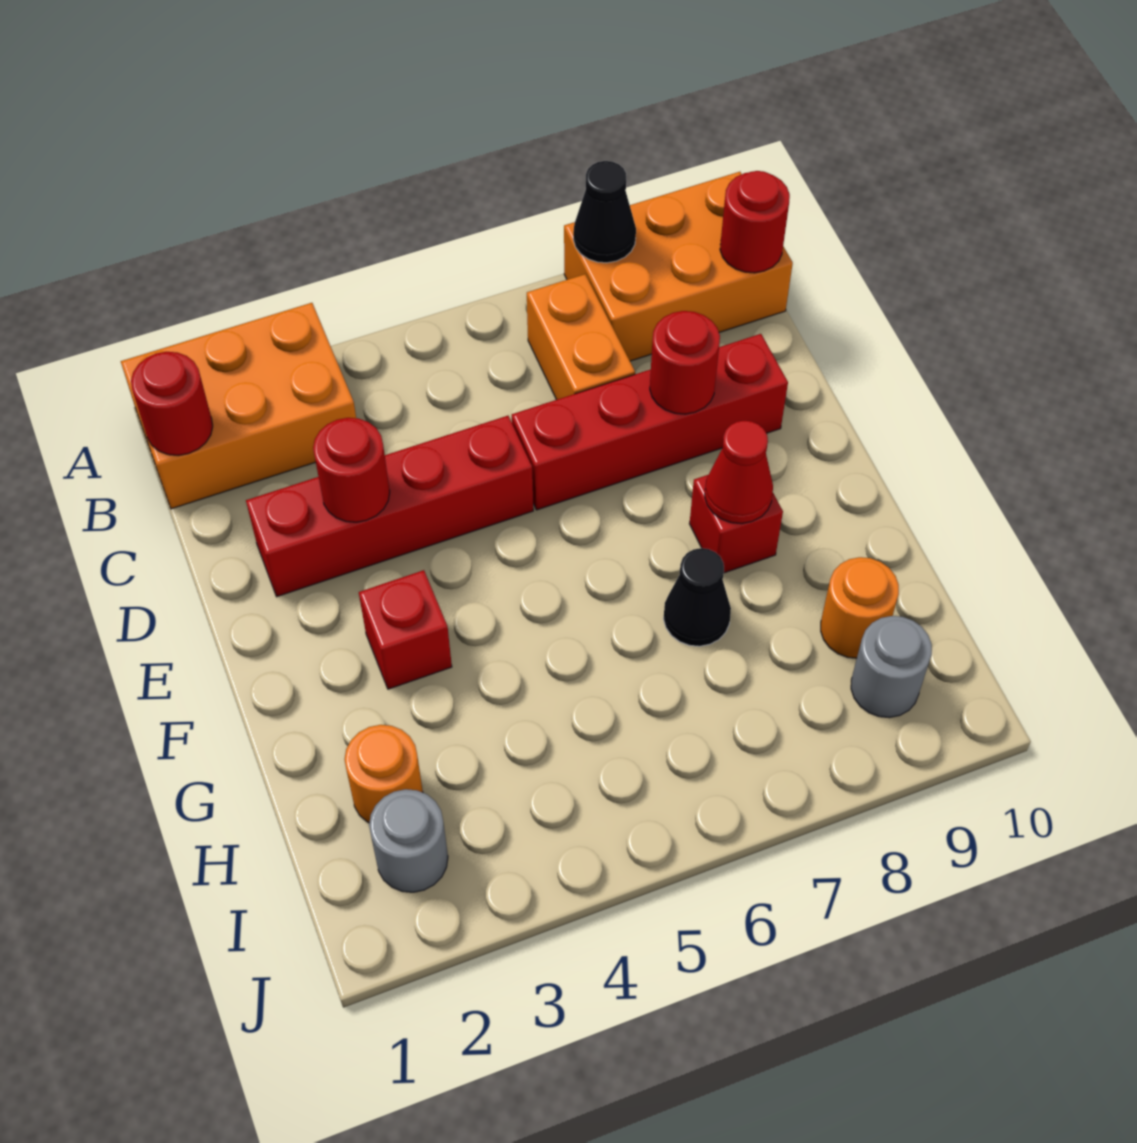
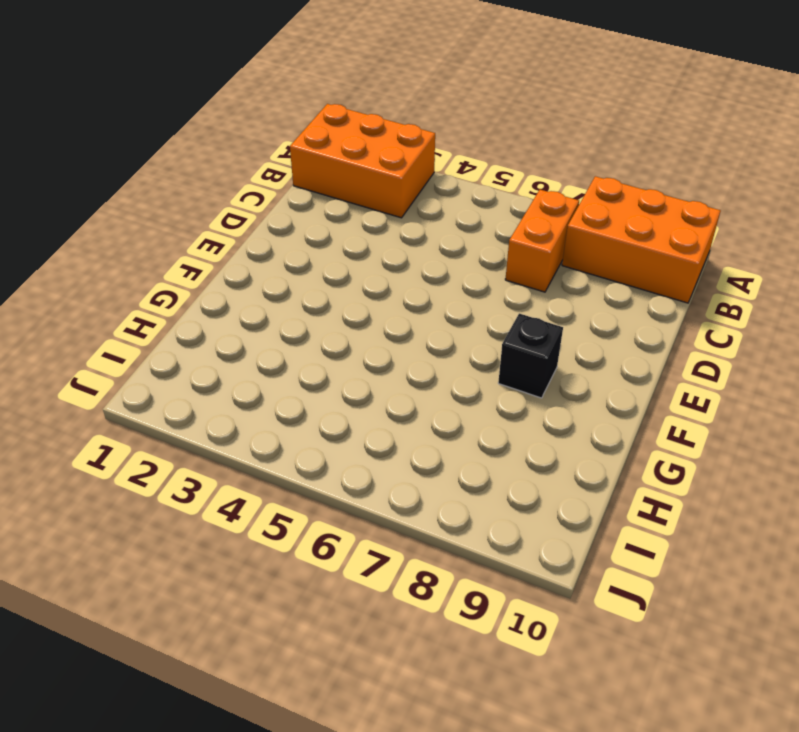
black 1x1 brick [498,313,563,398] -> red 1x1 brick [689,475,783,573]
none -> red 1x4 brick [246,416,533,597]
none -> red 1x4 brick [512,334,788,510]
none -> red 1x1 brick [359,570,452,689]

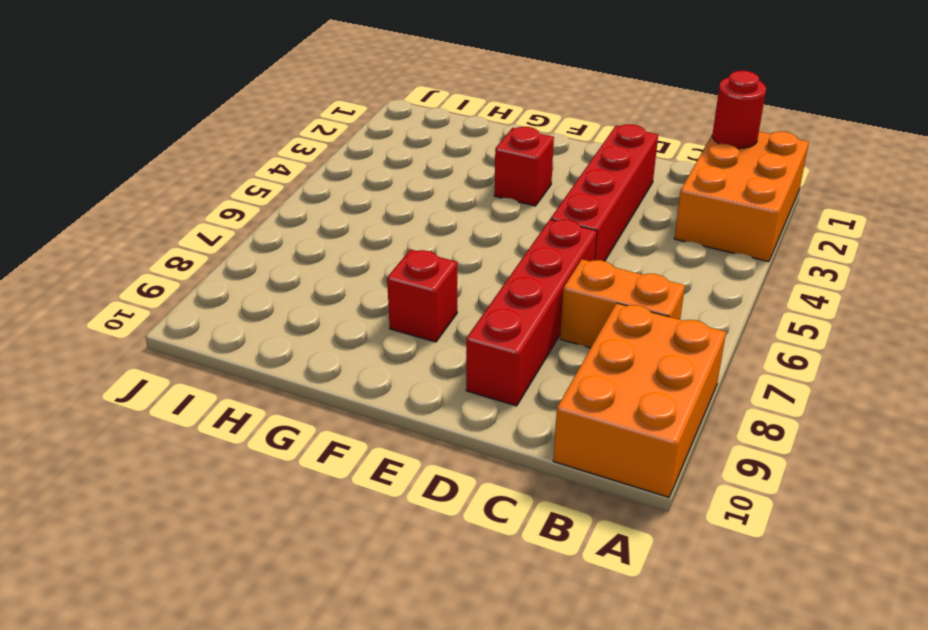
none -> black 1x1 cone [663,548,731,646]
none -> orange 1x1 round brick [344,725,423,823]
none -> orange 1x1 round brick [821,557,899,658]

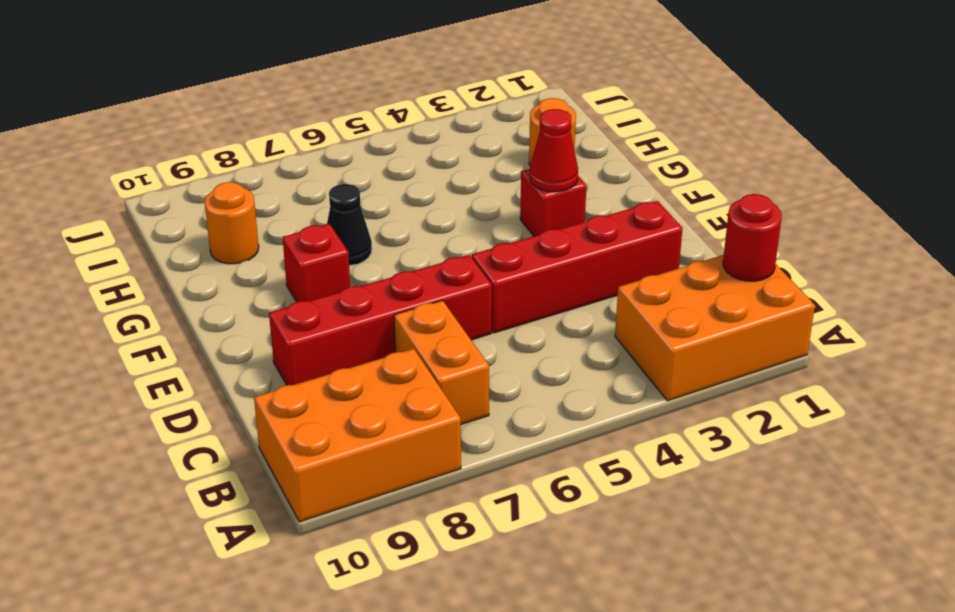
red 1x1 cone [530,109,578,192] -> red 1x1 cone moved to [705,421,773,524]
none -> grey 1x1 round brick [369,789,448,892]
none -> grey 1x1 round brick [851,616,932,718]
none -> black 1x1 cone [573,161,636,263]

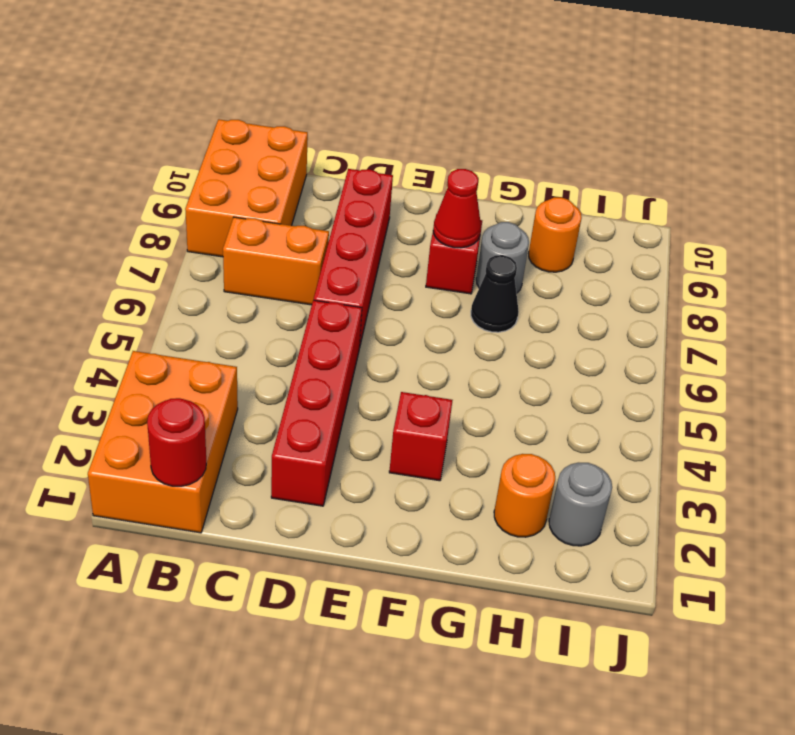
grey 1x1 round brick [476,222,529,293] -> grey 1x1 round brick moved to [851,616,932,718]
none -> black 1x1 cone [573,161,636,263]
none -> red 1x1 round brick [720,171,790,273]
none -> red 1x1 round brick [313,418,390,522]

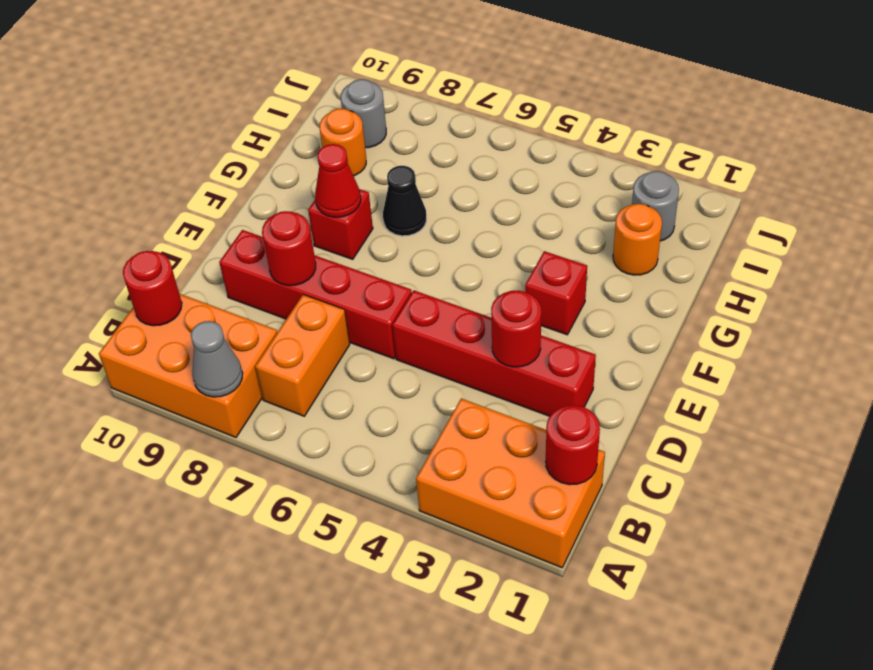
grey 1x1 cone [191,321,243,397] -> black 1x1 cone [573,161,636,263]

